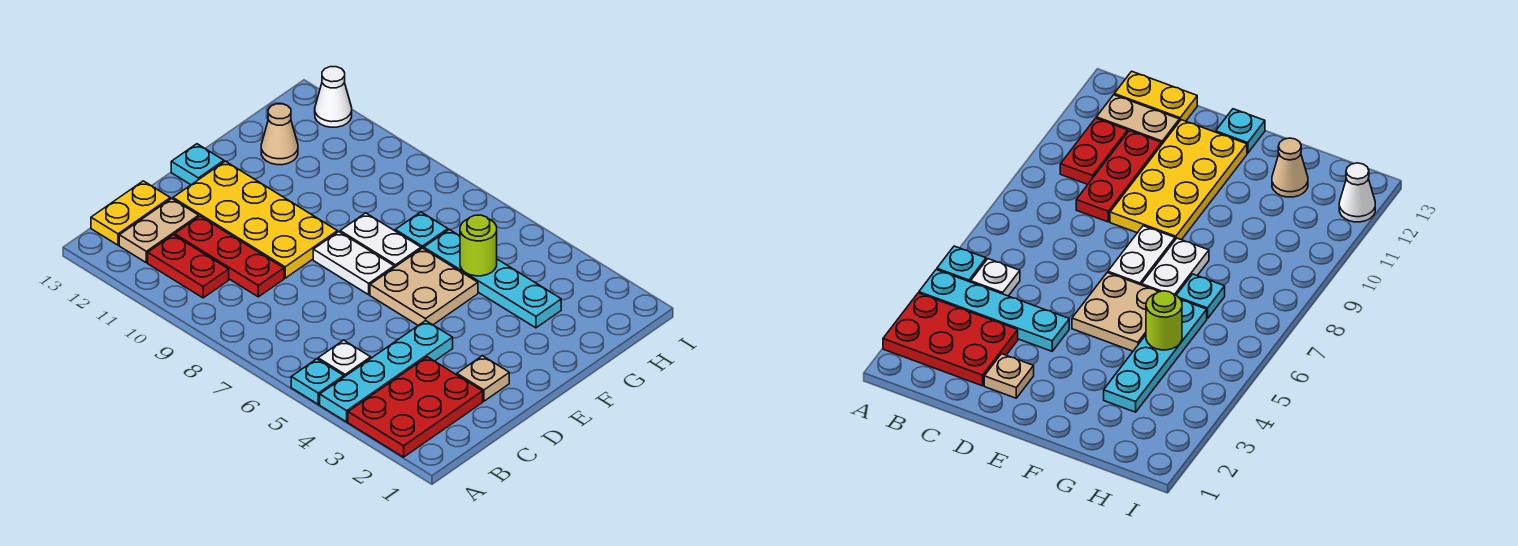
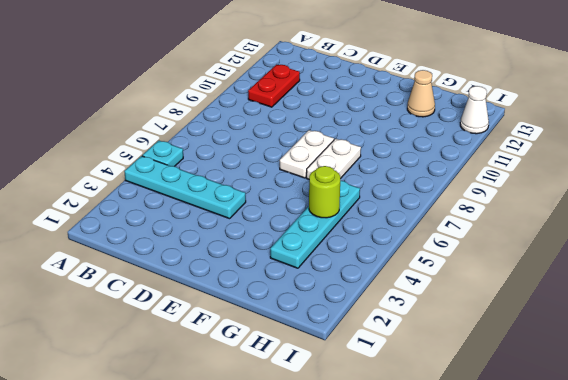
none -> red 2x3 plate [348,357,483,457]
none -> white 1x1 plate [318,340,371,377]
none -> tan 1x2 plate [119,199,199,263]

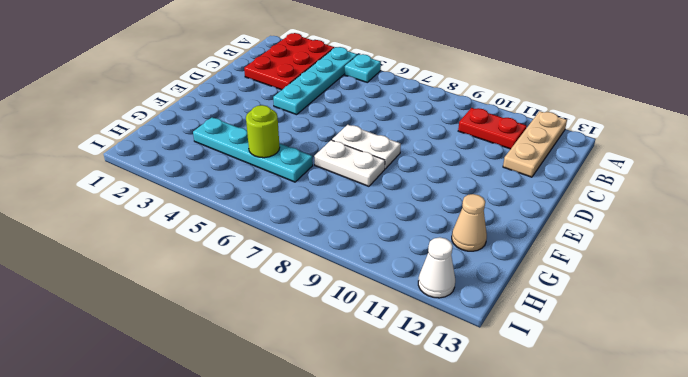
tan 1x3 plate [503,111,567,177] -> tan 1x2 plate [119,199,199,263]
none -> white 1x1 plate [318,340,371,377]
none -> yellow 1x2 plate [91,181,170,245]
none -> red 1x3 plate [175,216,284,297]

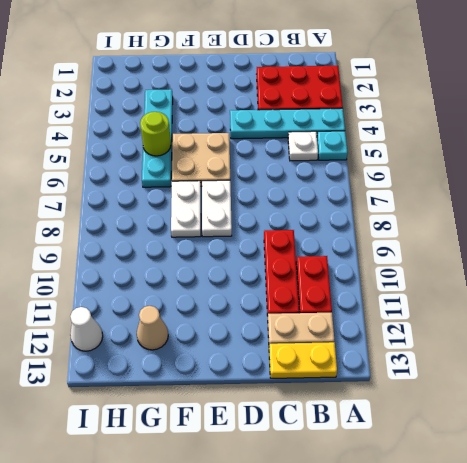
none -> tan 1x1 plate [457,356,509,401]
none -> yellow 2x4 plate [173,161,337,278]
none -> cyan 1x1 plate [171,144,224,185]

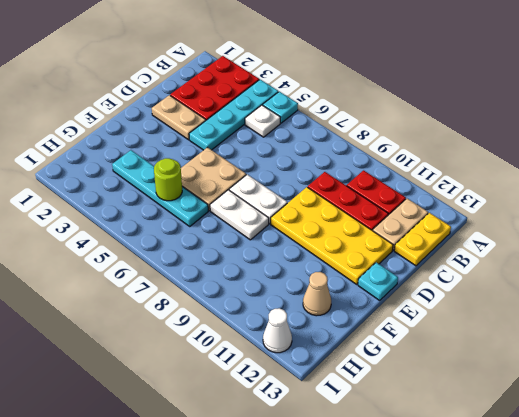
tan 1x2 plate [152,95,206,140] -> tan 1x1 plate [457,356,509,401]
none -> cyan 1x1 plate [395,212,448,249]

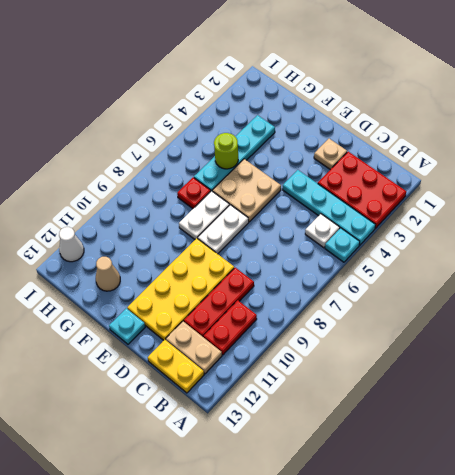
red 1x1 plate [177,178,211,209] -> cyan 1x1 plate [395,212,448,249]

